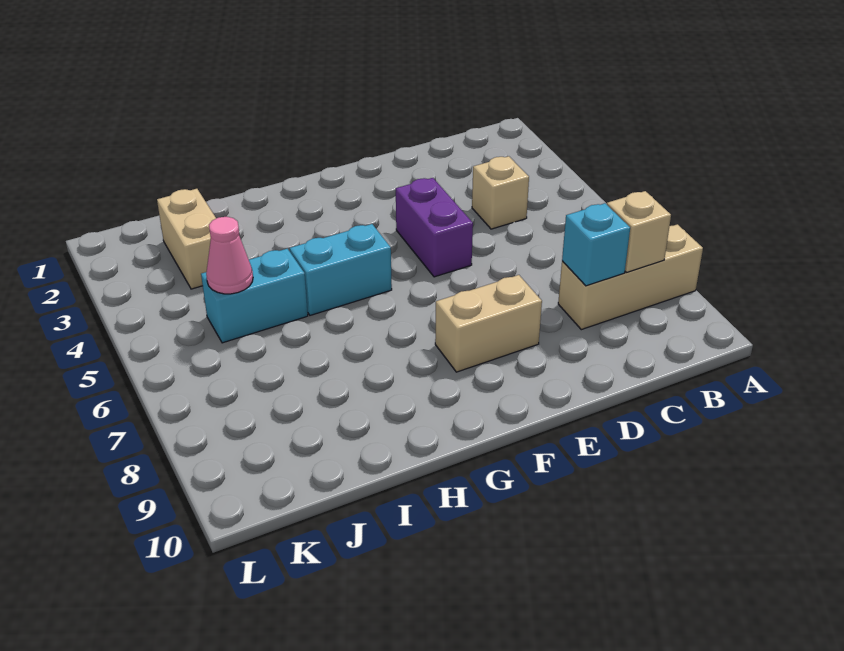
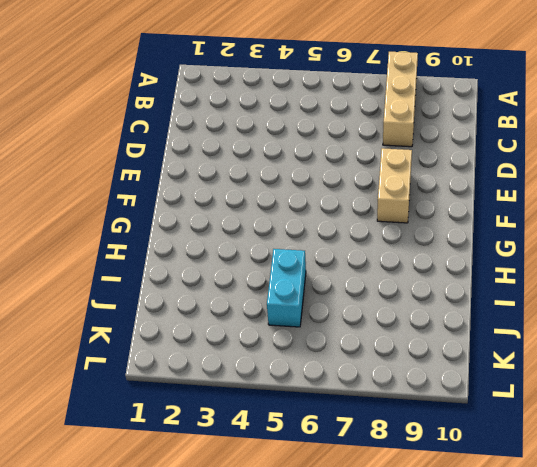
none -> tan 1x1 brick [472,156,529,229]
none -> purple 1x2 brick [396,178,473,277]

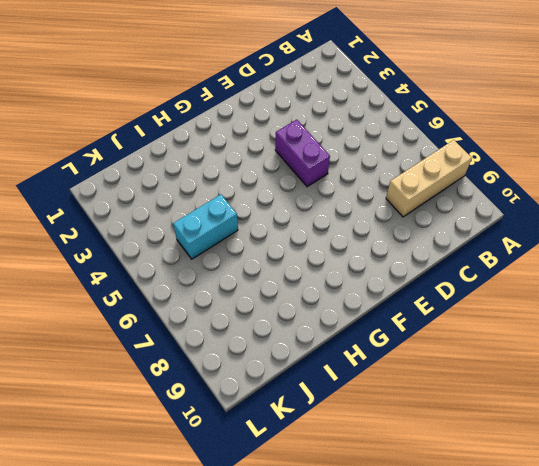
none -> tan 1x1 brick [472,156,529,229]
none -> tan 1x2 brick [435,275,542,372]

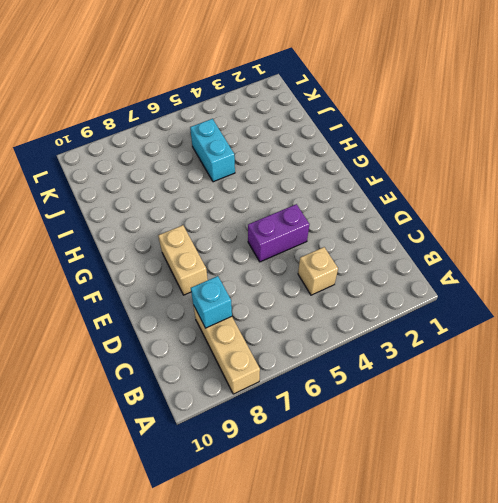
none -> cyan 1x2 brick [290,224,392,315]
none -> tan 1x2 brick [157,189,216,289]

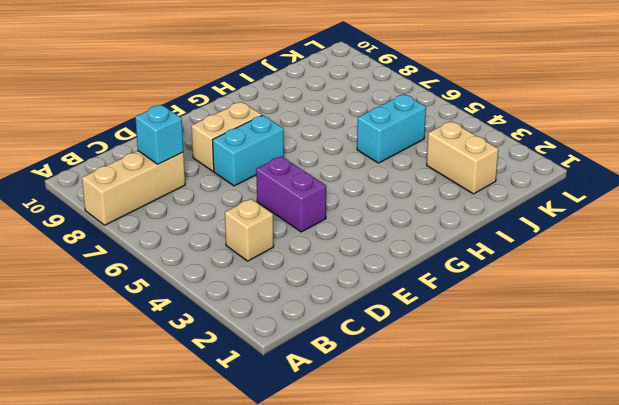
cyan 1x2 brick [213,115,284,186] -> cyan 1x2 brick moved to [290,224,392,315]
none -> tan 1x1 brick [607,191,671,272]
none -> pink 1x1 cone [206,217,253,294]

